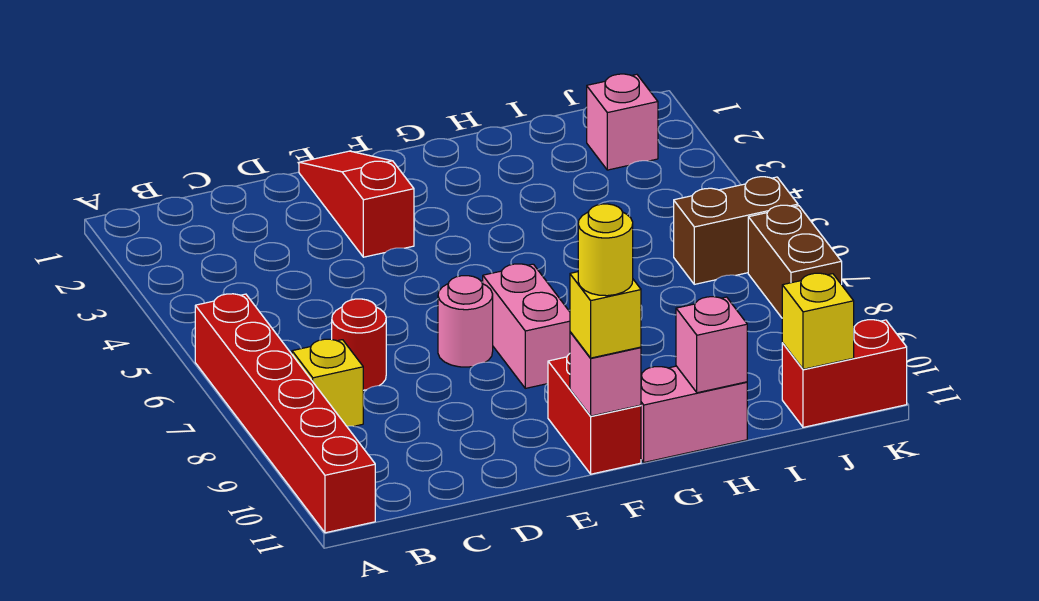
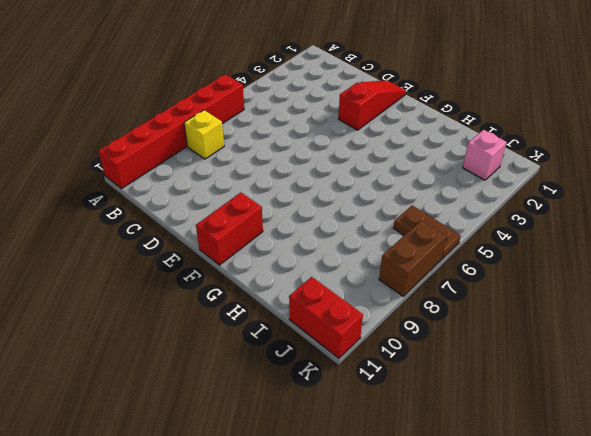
brown 1x2 plate [393,205,461,259] -> brown 1x2 brick [674,177,798,284]
none -> red 1x1 round brick [332,299,386,390]
none -> pink 1x1 round brick [438,276,493,367]
none -> pink 1x2 brick [483,264,570,388]

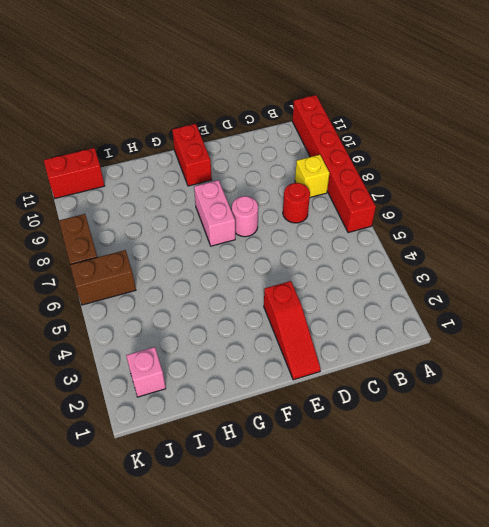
none -> pink 1x2 brick [641,366,747,462]
none -> pink 1x1 brick [570,332,641,416]
none -> pink 1x1 brick [676,297,747,393]

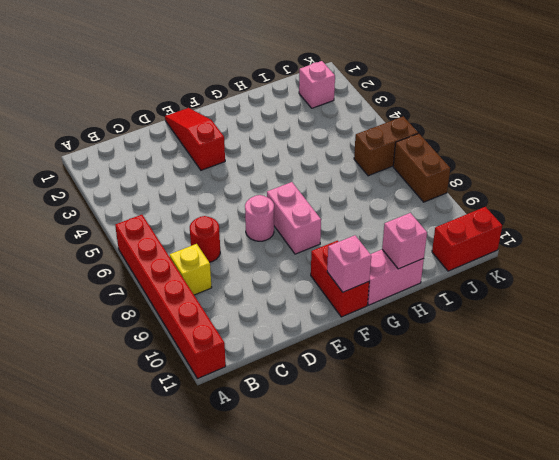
none -> yellow 1x1 brick [782,273,854,369]
none -> yellow 1x1 brick [570,272,641,358]
none -> yellow 1x1 round brick [578,204,633,296]

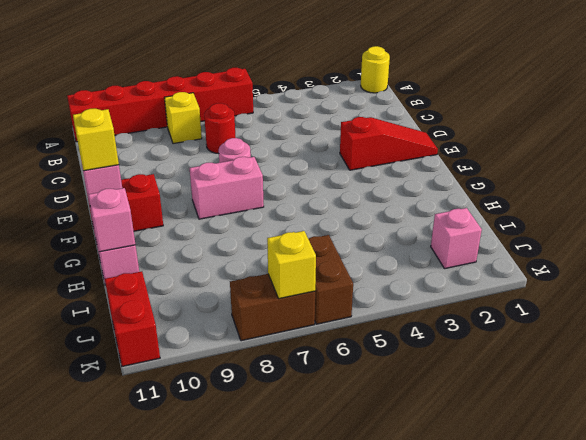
yellow 1x1 round brick [361,46,390,93] -> yellow 1x1 round brick moved to [578,204,633,296]
yellow 1x1 brick [267,231,316,299] -> yellow 1x1 brick moved to [782,273,854,369]

